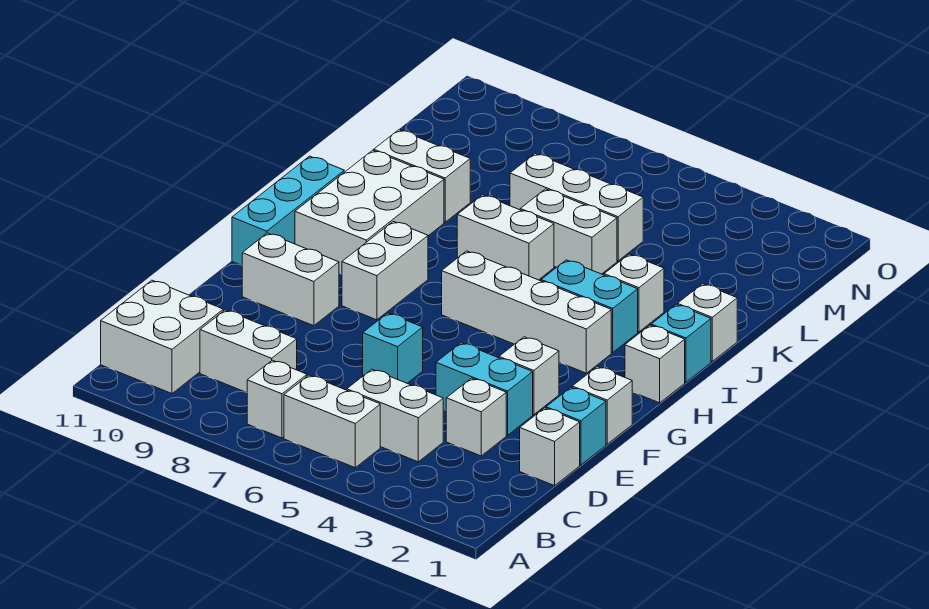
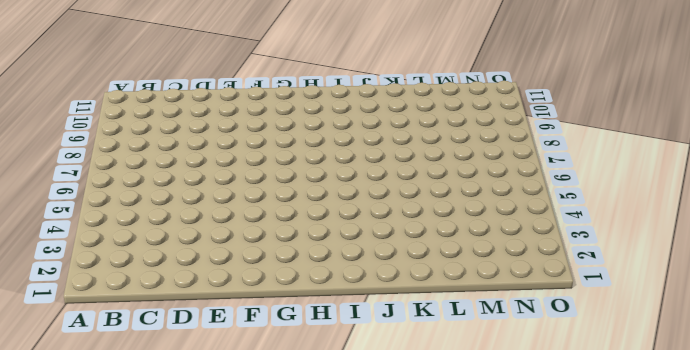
none -> white 1x2 brick [284,375,380,468]
none -> white 1x1 brick [247,360,307,438]
none -> white 2x2 brick [101,280,223,394]

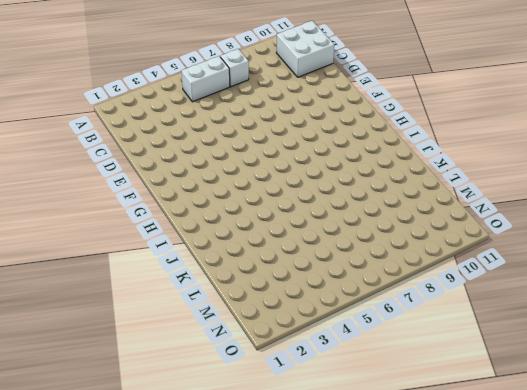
none -> white 1x2 brick [347,369,443,462]
none -> white 1x2 brick [200,310,297,392]
none -> white 1x1 brick [520,408,580,486]

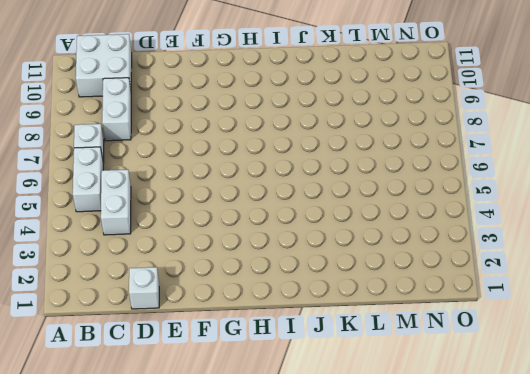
none -> white 1x1 brick [446,378,506,456]
none -> cyan 1x1 brick [546,387,606,465]
none -> cyan 1x2 brick [436,343,533,435]

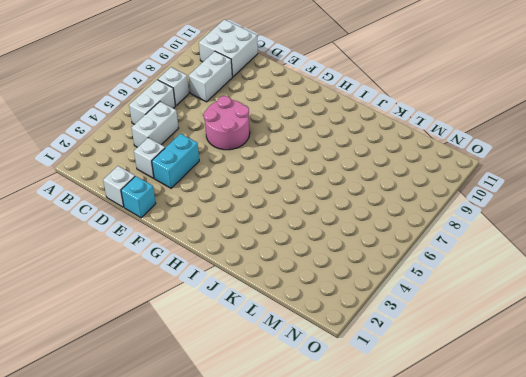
pink 2x2 round brick [204,96,250,150] -> cyan 1x1 brick [363,313,423,383]
none -> white 1x1 brick [572,367,632,444]
none -> white 1x1 brick [499,337,559,415]
none -> white 1x2 brick [242,233,339,326]

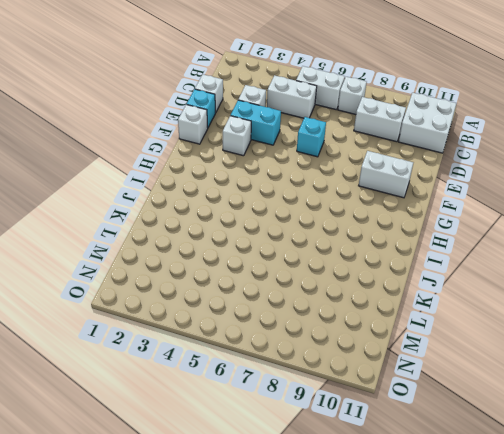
none -> white 1x2 brick [342,221,428,320]
none -> cyan 1x3 brick [232,156,344,265]
none -> white 1x1 brick [625,325,685,403]

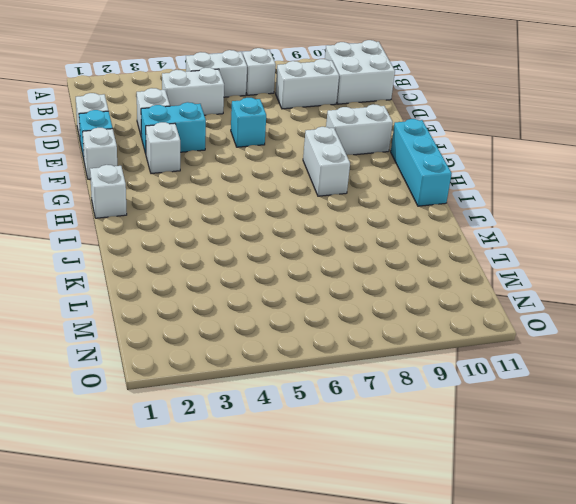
none -> white 1x4 brick [442,251,611,373]
none -> white 2x3 brick [295,150,444,274]
none -> cyan 1x1 brick [651,304,711,382]

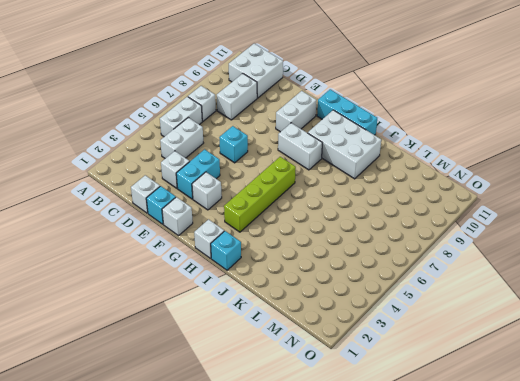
lime 1x4 brick [224,157,296,232] -> white 1x4 brick [442,251,611,373]
none -> cyan 1x2 brick [541,260,638,353]
none -> white 1x1 brick [677,284,737,361]
none -> white 1x1 brick [604,254,664,332]

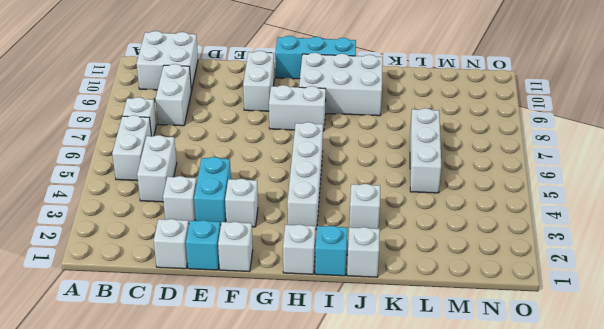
none -> cyan 1x1 brick [363,313,423,383]
none -> cyan 1x2 brick [541,260,638,353]
none -> white 1x2 brick [457,195,554,280]

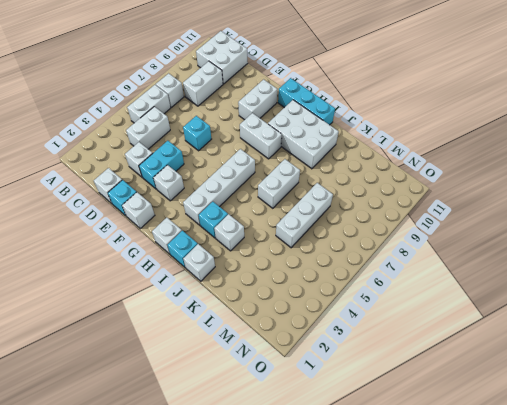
cyan 1x1 brick [199,202,228,238] -> cyan 1x2 brick [541,260,638,353]
none -> white 1x2 brick [520,189,617,274]
none -> white 1x2 brick [374,130,470,222]

